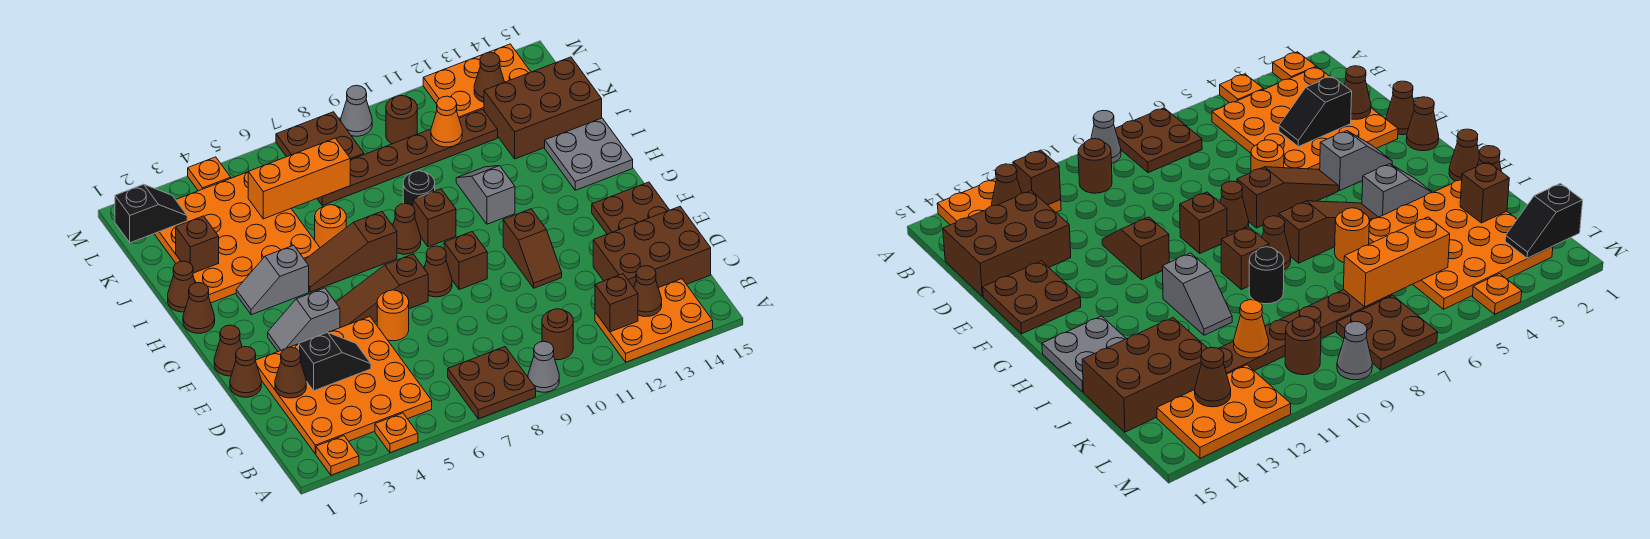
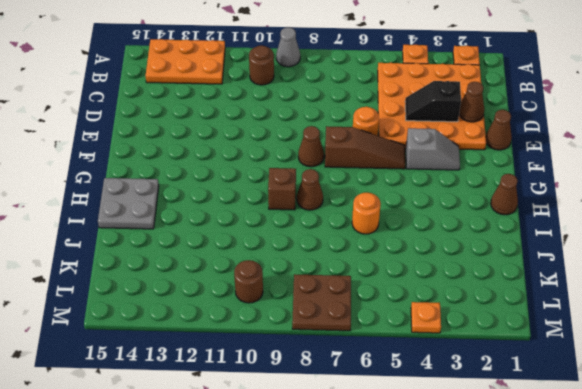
none -> brown 2x2 plate [448,347,536,419]
none -> brown 2x3 brick [593,207,711,288]
none -> brown 1x2 slope [503,209,562,288]
none -> brown 2x2 plate [592,182,669,234]

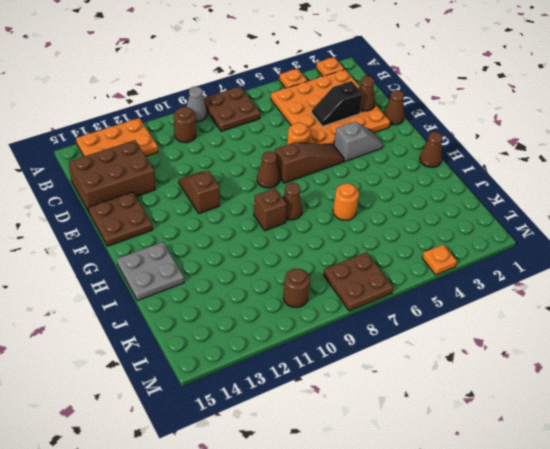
none -> brown 1x1 cone [214,325,242,376]
none -> brown 1x1 brick [444,232,487,290]
none -> grey 1x2 slope [236,245,309,315]
none -> brown 1x3 slope [305,212,397,292]

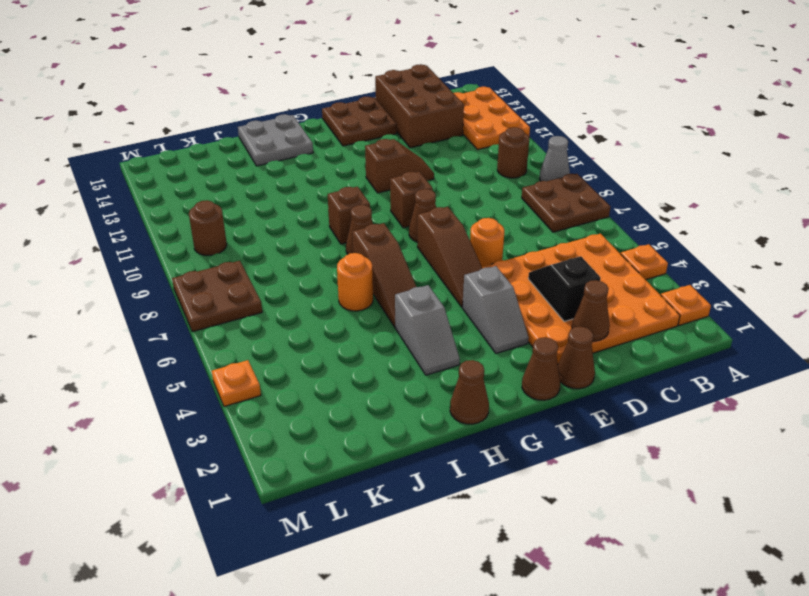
none -> grey 1x2 slope [456,166,515,224]
none -> brown 1x1 cone [168,261,195,312]
none -> orange 4x4 plate [154,172,320,303]
none -> black 1x1 round brick [403,171,435,206]

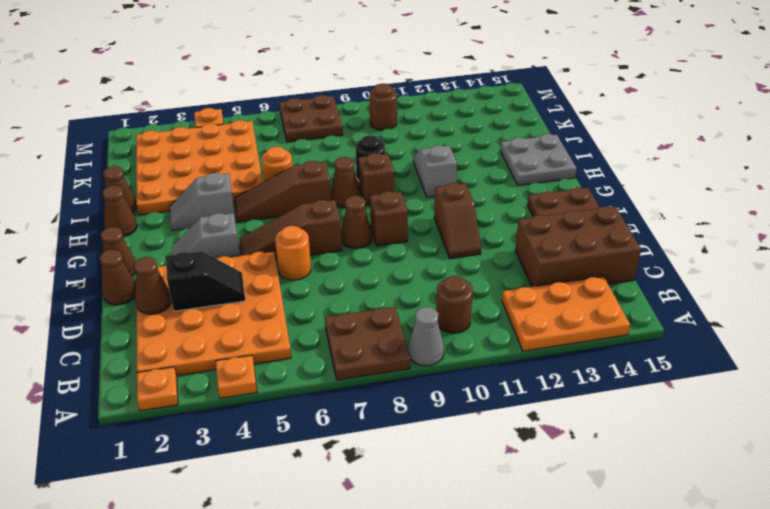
none -> brown 2x3 brick [484,57,602,159]
none -> brown 1x6 plate [317,109,498,205]
none -> orange 2x3 plate [423,44,531,118]
none -> grey 1x1 cone [341,85,372,136]

